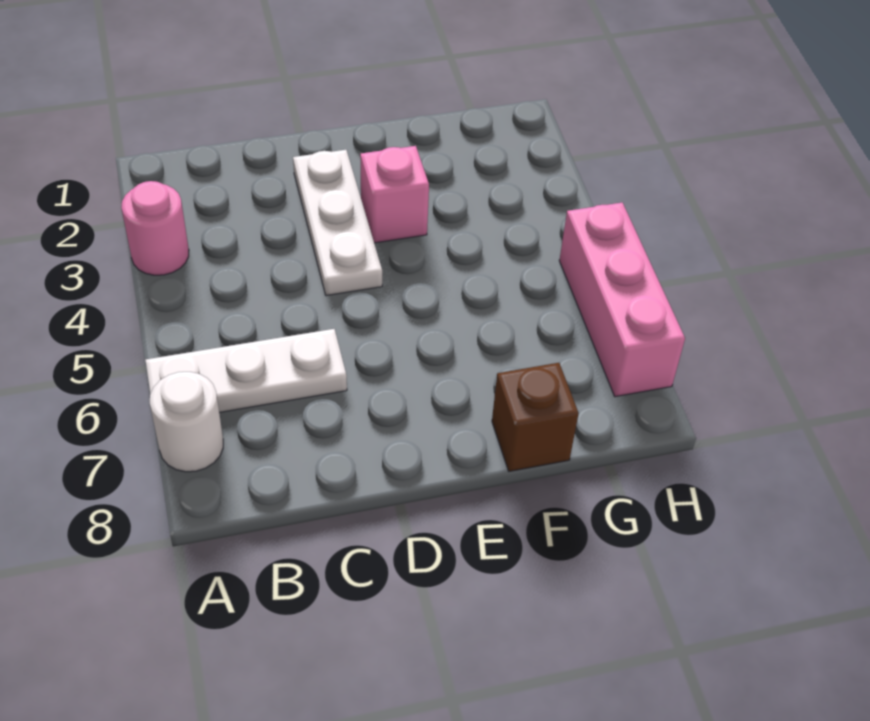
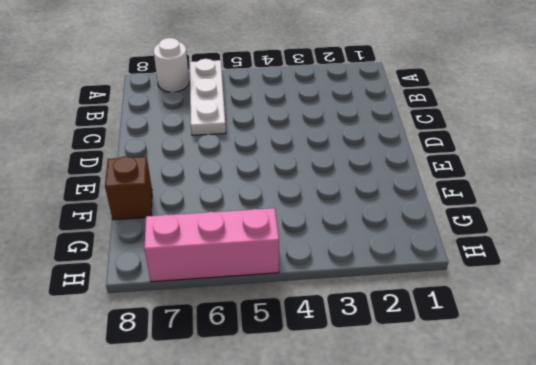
none -> pink 1x1 round brick [121,181,189,275]
none -> white 1x3 plate [293,150,382,296]

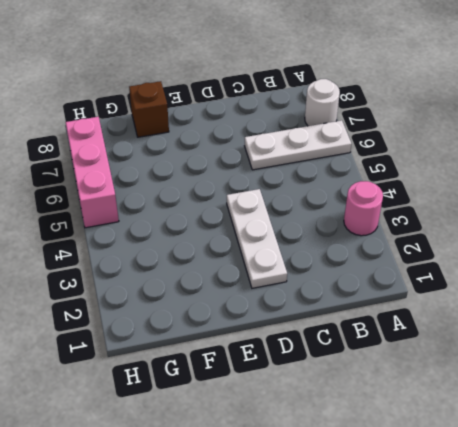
none -> pink 1x1 brick [360,146,429,243]

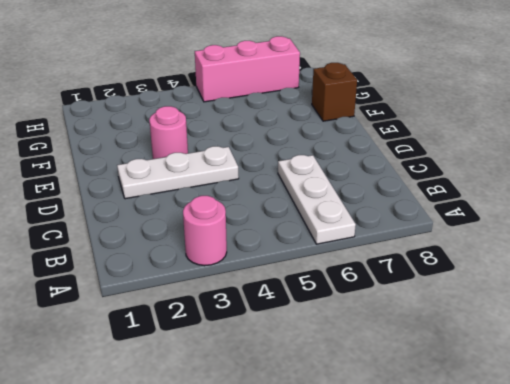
pink 1x1 round brick [149,106,188,159] -> pink 1x1 brick [360,146,429,243]
none -> white 1x1 round brick [150,372,223,472]

